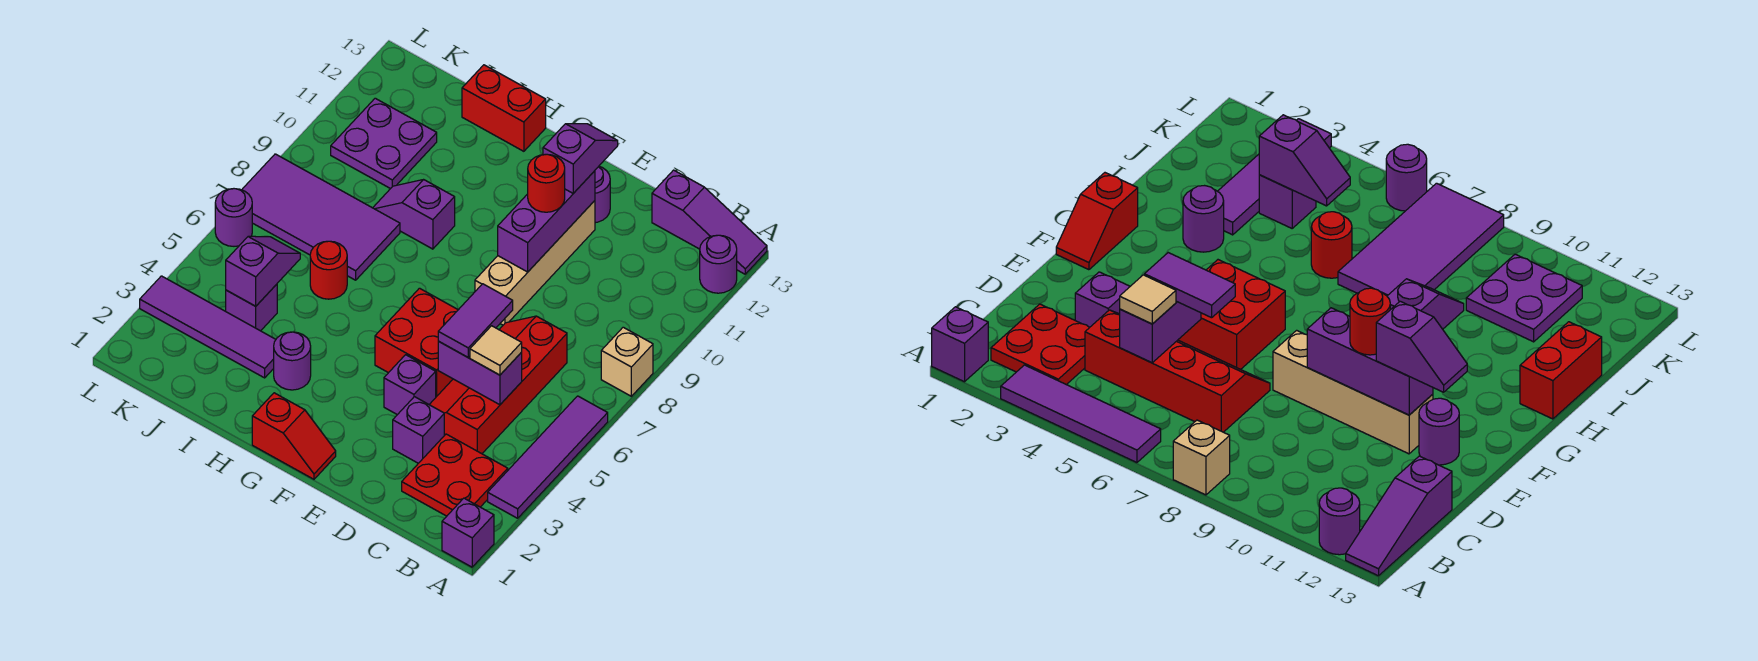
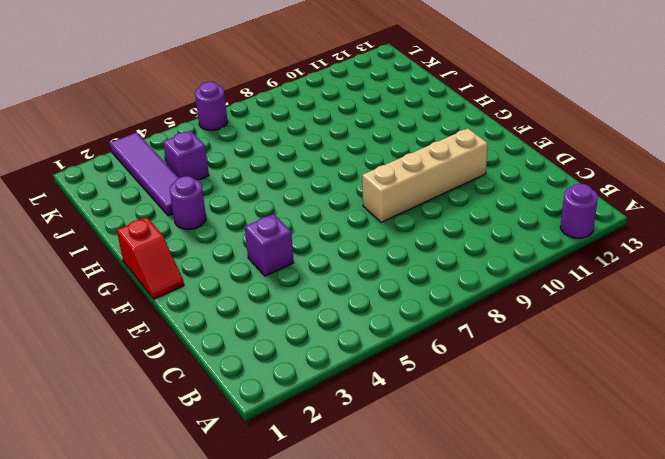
none -> purple 1x1 brick [442,498,494,567]
none -> purple 1x4 tile [488,396,608,518]
none -> tan 1x1 brick [601,327,653,396]

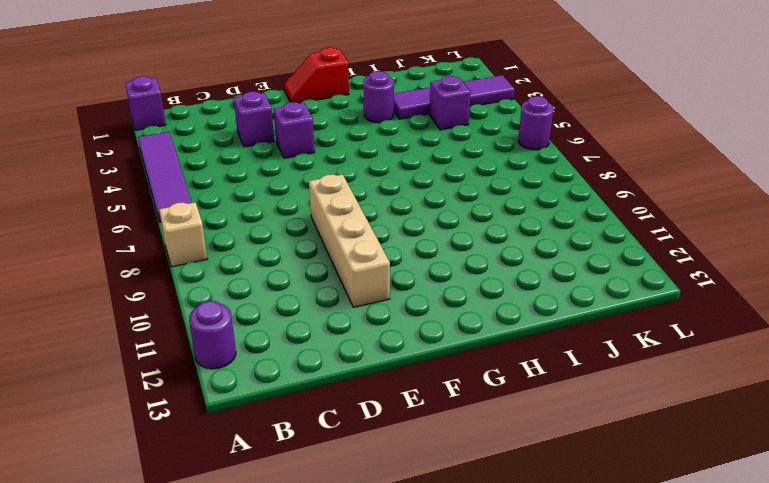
none -> purple 1x3 slope [652,170,767,274]
none -> red 2x2 plate [402,434,508,516]
none -> red 2x4 slope [429,316,567,454]

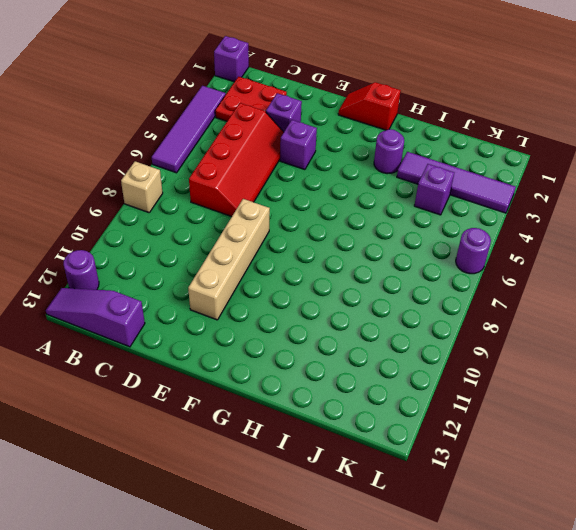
none -> red 2x2 brick [375,288,458,397]
none -> purple 1x1 round brick [595,166,610,223]
none -> purple 1x2 slope [373,180,455,249]

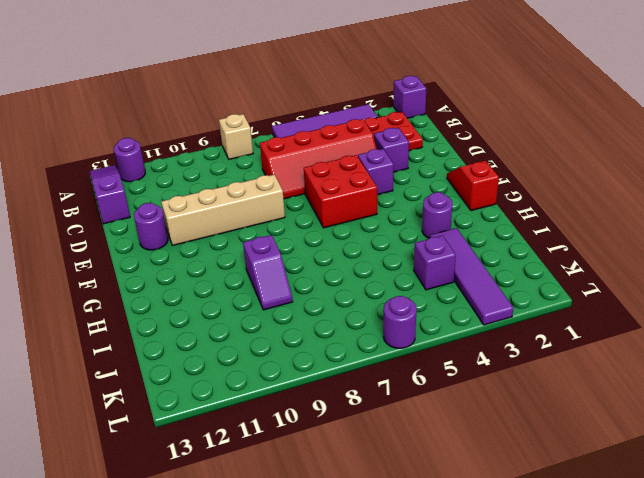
none -> red 1x2 brick [462,65,546,151]
none -> red 1x1 round brick [310,241,347,299]
none -> purple 2x4 tile [242,154,400,280]

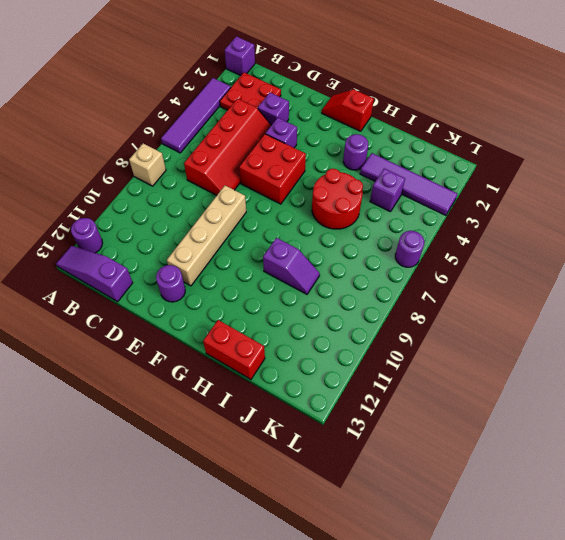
red 2x2 round brick [312,169,363,229] -> red 1x1 round brick [310,241,347,299]
none -> purple 2x4 tile [242,154,400,280]
none -> purple 2x2 plate [331,98,437,189]
none -> purple 1x2 brick [438,341,522,405]

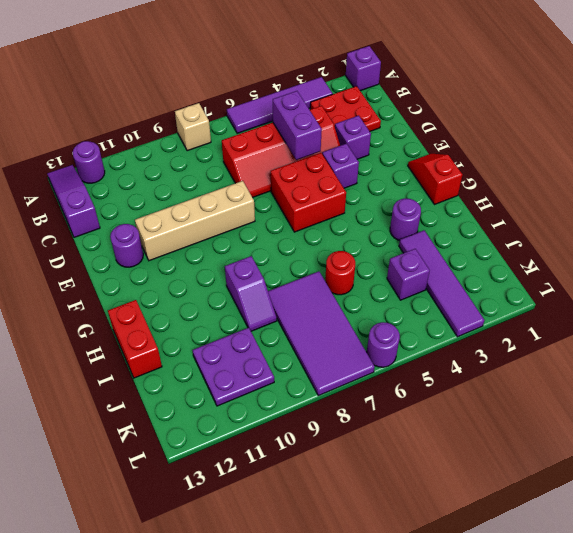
none -> purple 1x3 brick [498,171,595,272]
none -> purple 1x2 slope [226,236,300,306]
none -> tan 1x1 tile [470,326,522,375]

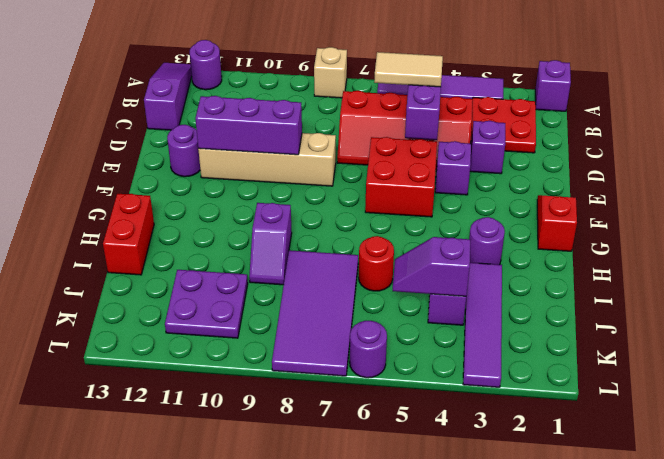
tan 1x2 tile [374,52,443,87] -> tan 1x1 tile [470,326,522,375]
none -> purple 1x2 tile [438,284,513,357]
none -> red 1x1 round brick [528,154,565,212]
none -> purple 1x2 slope [543,124,618,193]

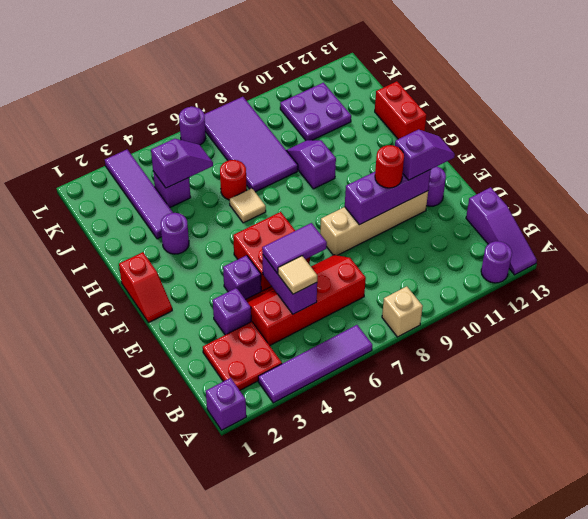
tan 1x1 tile [230,188,266,223] -> none

